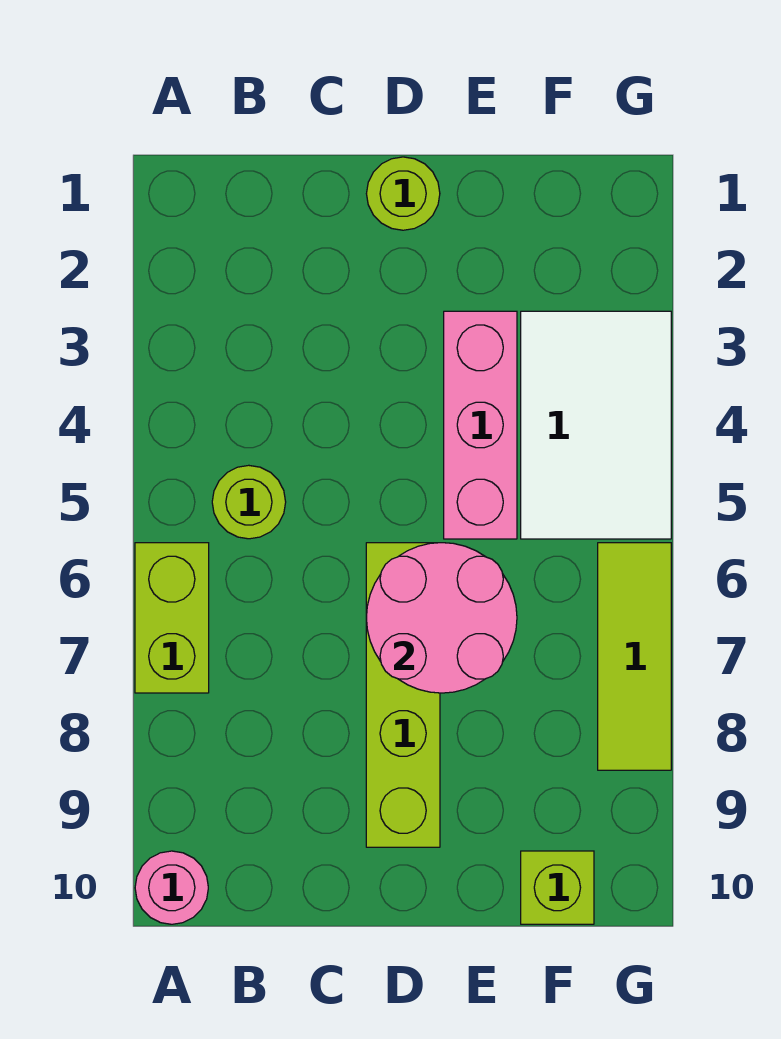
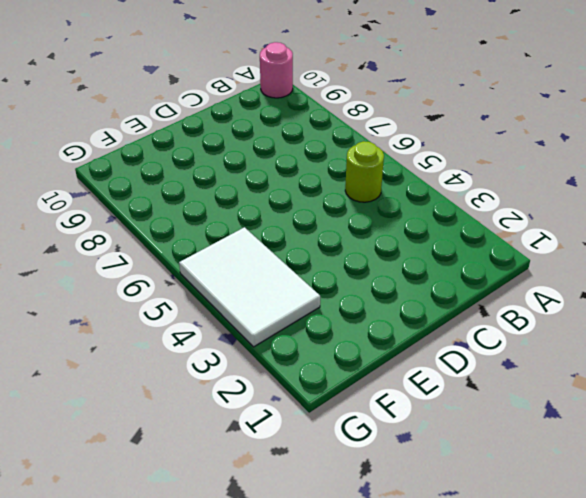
none -> lime 1x2 brick [135,543,209,693]
none -> lime 1x1 round brick [366,157,440,230]

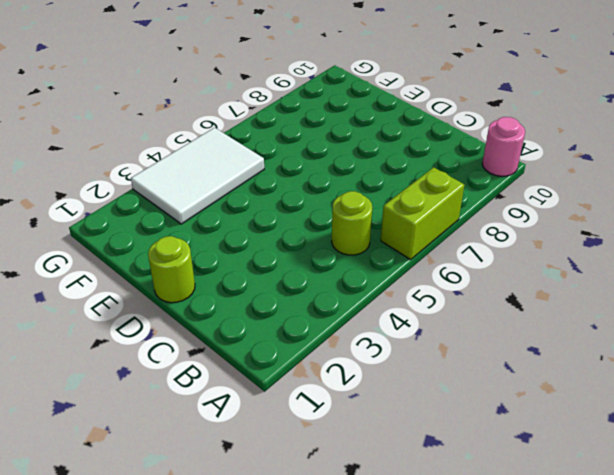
none -> lime 1x4 brick [366,543,440,847]
none -> pink 1x3 brick [444,311,517,539]

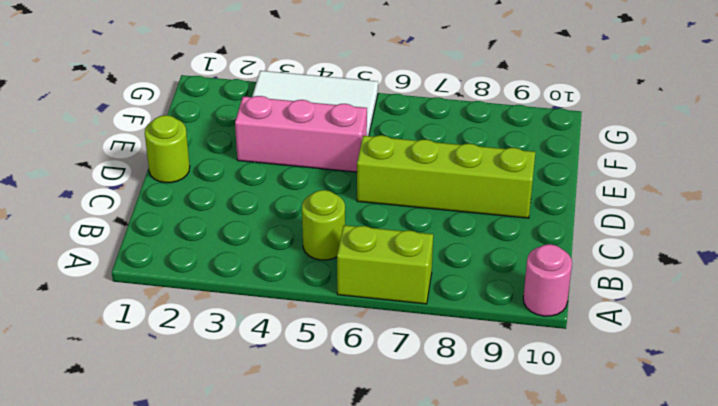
none -> lime 1x1 brick [521,851,594,924]
none -> lime 1x3 tile [598,543,671,770]

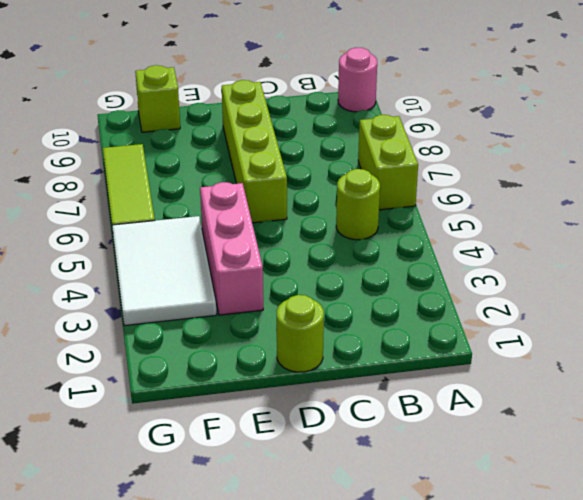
none -> pink 2x2 round brick [366,543,517,693]

